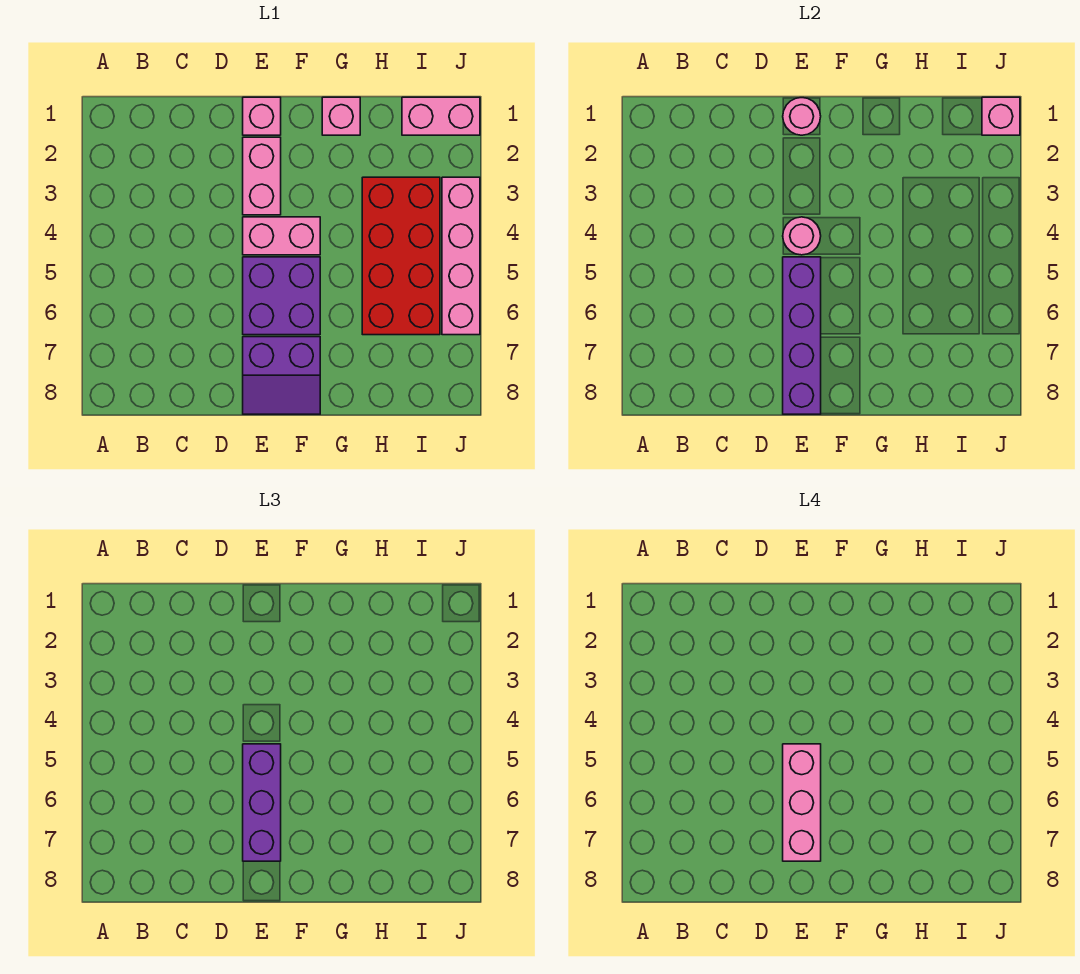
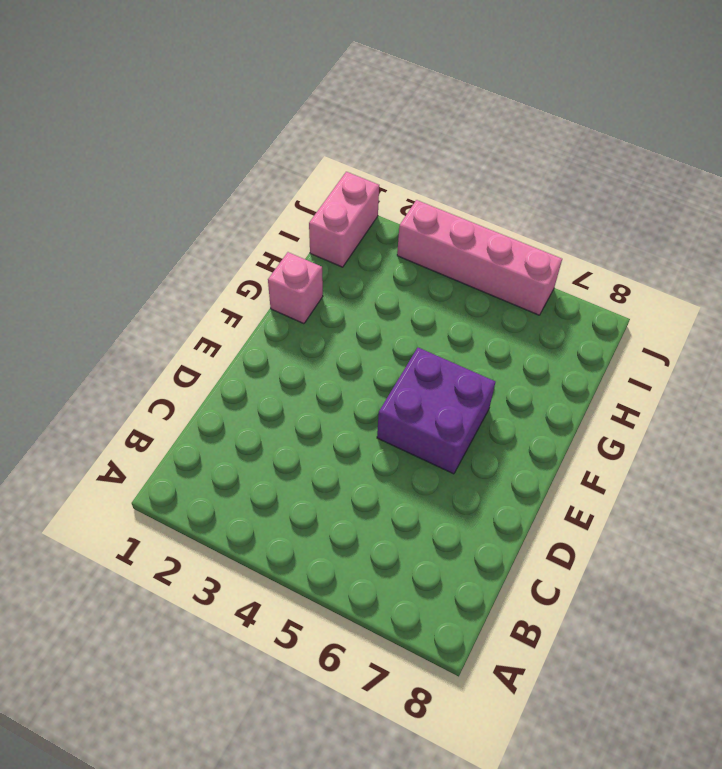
none -> pink 1x1 brick [243,97,281,135]
none -> pink 1x2 brick [243,137,281,215]
none -> pink 1x2 brick [243,217,320,255]

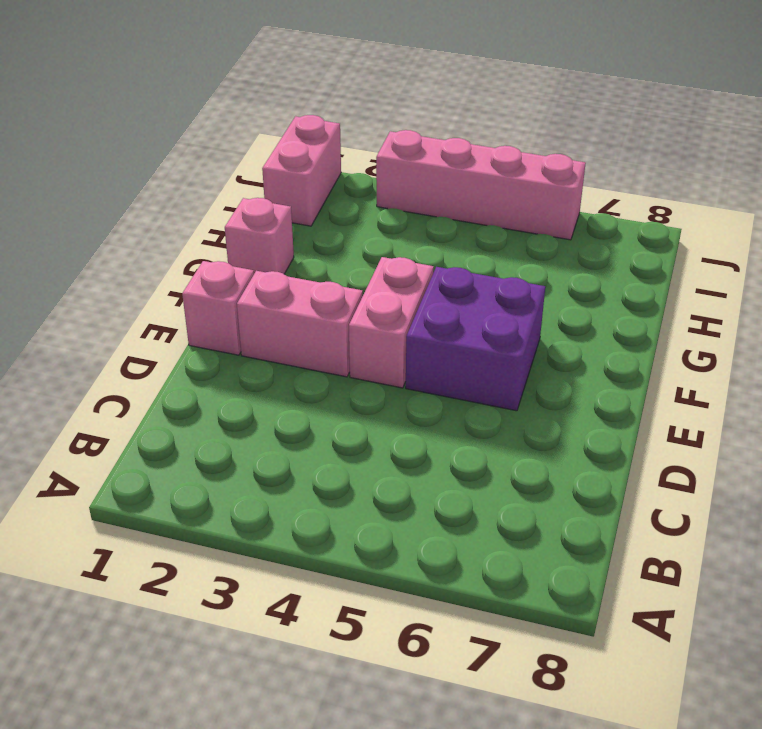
none -> purple 2x2 slope [243,337,320,414]
none -> red 2x4 brick [362,177,440,335]
none -> pink 1x1 round brick [783,98,821,135]

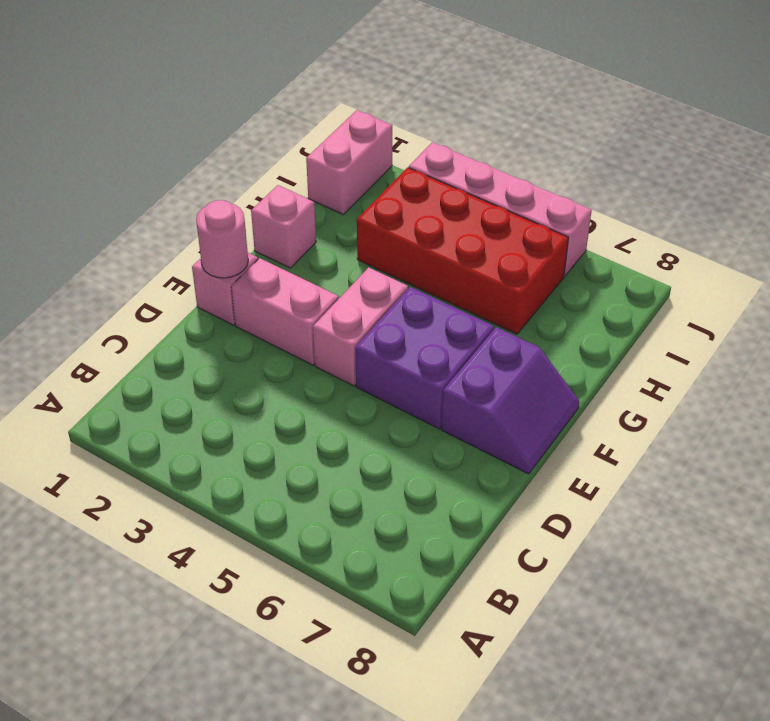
none -> pink 1x1 round brick [783,217,821,255]
none -> purple 1x4 brick [783,257,821,414]
none -> pink 1x1 brick [982,97,1020,135]

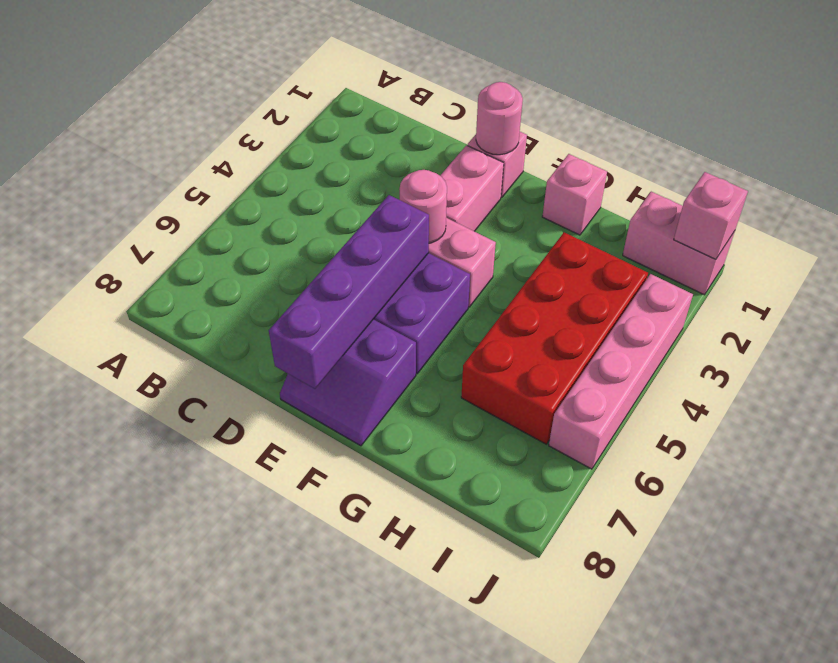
none -> purple 1x3 brick [243,744,281,861]
none -> pink 1x3 brick [783,744,821,861]

